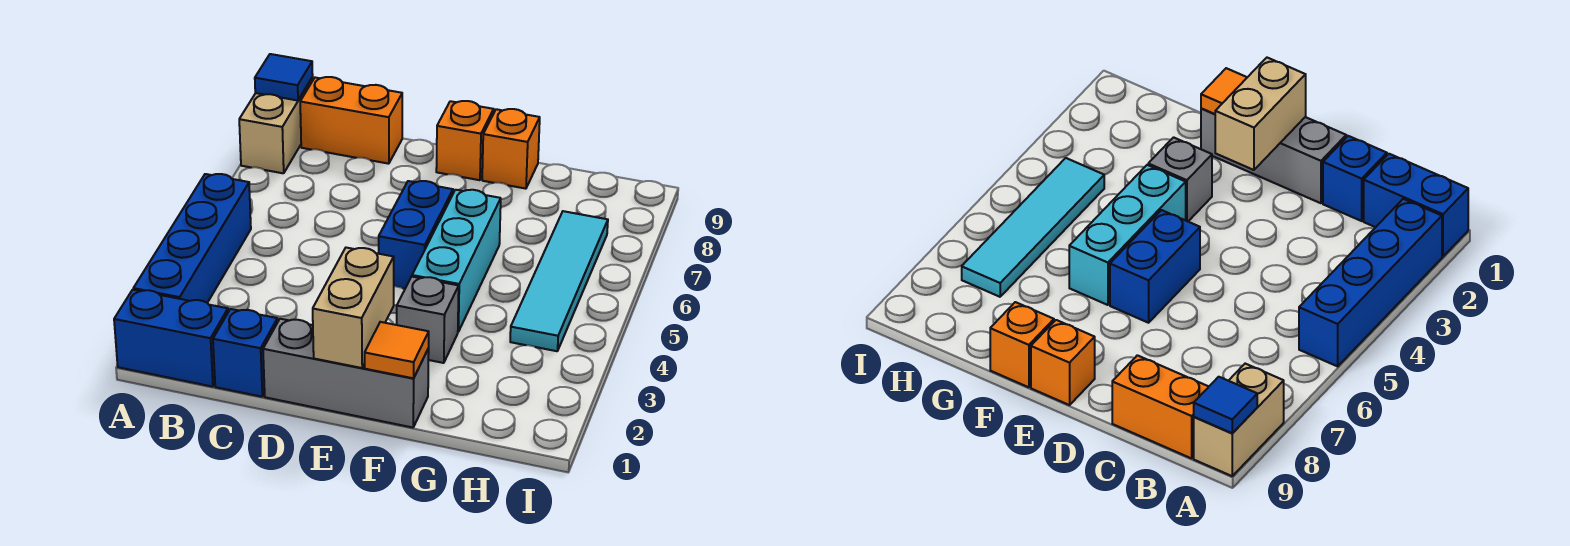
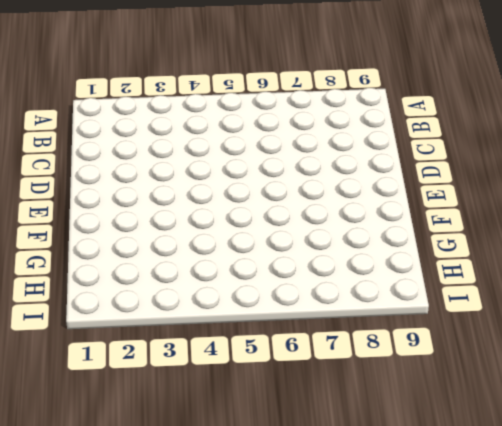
none -> blue 1x2 brick [114,290,228,387]
none -> blue 1x4 brick [133,174,251,303]
none -> tan 1x2 brick [239,77,313,173]

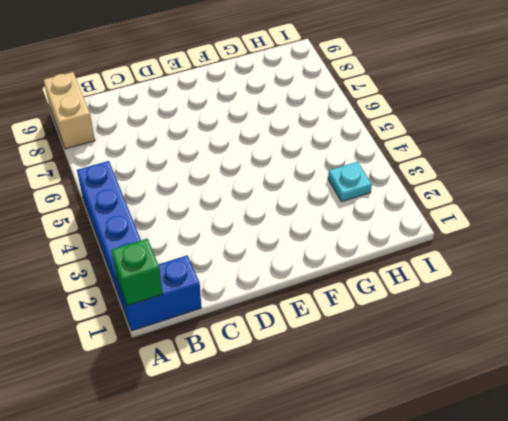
green 1x1 brick [111,239,163,306] -> none
cyan 1x1 plate [328,162,372,202] -> none
none -> orange 1x2 brick [300,77,402,164]
none -> blue 1x1 brick [213,309,278,397]
none -> grey 1x3 brick [263,319,429,428]

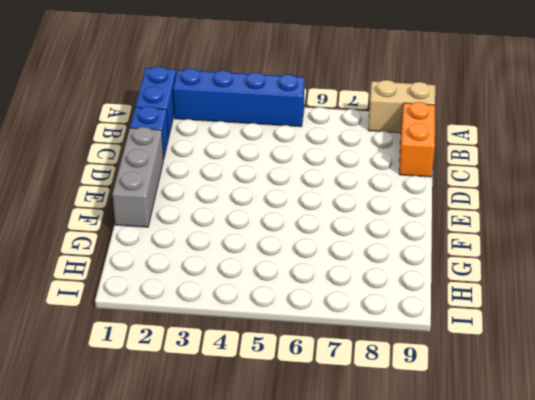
none -> blue 1x2 brick [379,181,453,289]
none -> orange 1x1 brick [436,101,494,180]
none -> grey 1x1 brick [397,277,459,363]

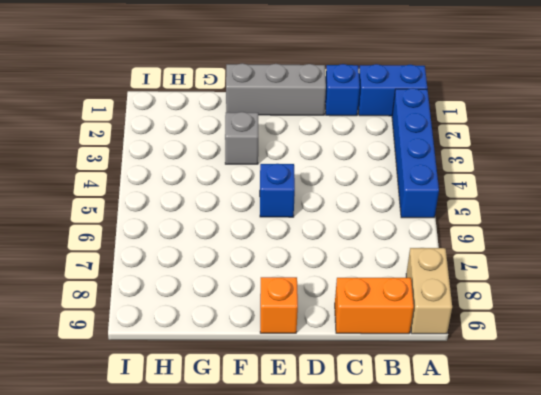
blue 1x1 brick [260,164,295,217] -> blue 1x2 brick [379,181,453,289]
none -> cyan 1x3 brick [412,190,501,332]
none -> orange 1x1 brick [482,109,540,189]
none -> cyan 1x4 tile [510,211,608,351]

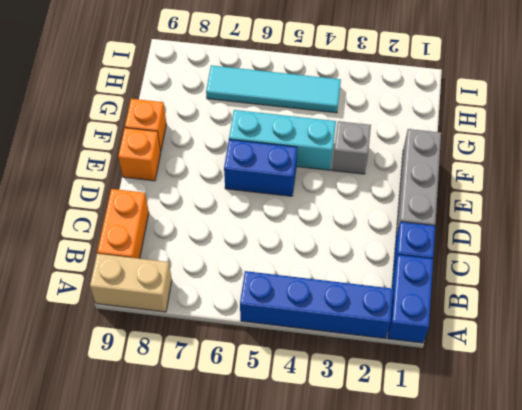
none -> blue 1x1 tile [255,54,313,101]
none -> tan 1x2 brick [313,248,394,368]
none -> orange 1x1 tile [365,322,429,378]

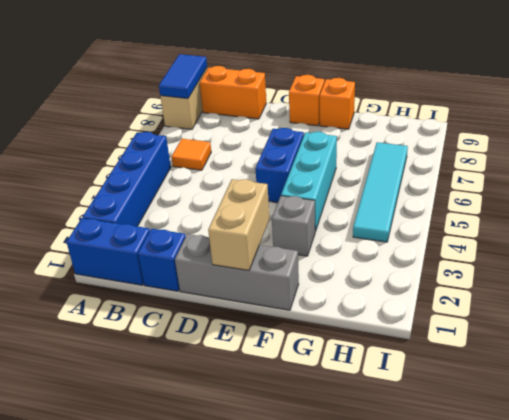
blue 1x2 tile [159,54,207,99] -> blue 1x1 tile [255,54,313,101]
orange 1x1 tile [171,139,211,170] -> orange 1x1 tile moved to [365,322,429,378]

